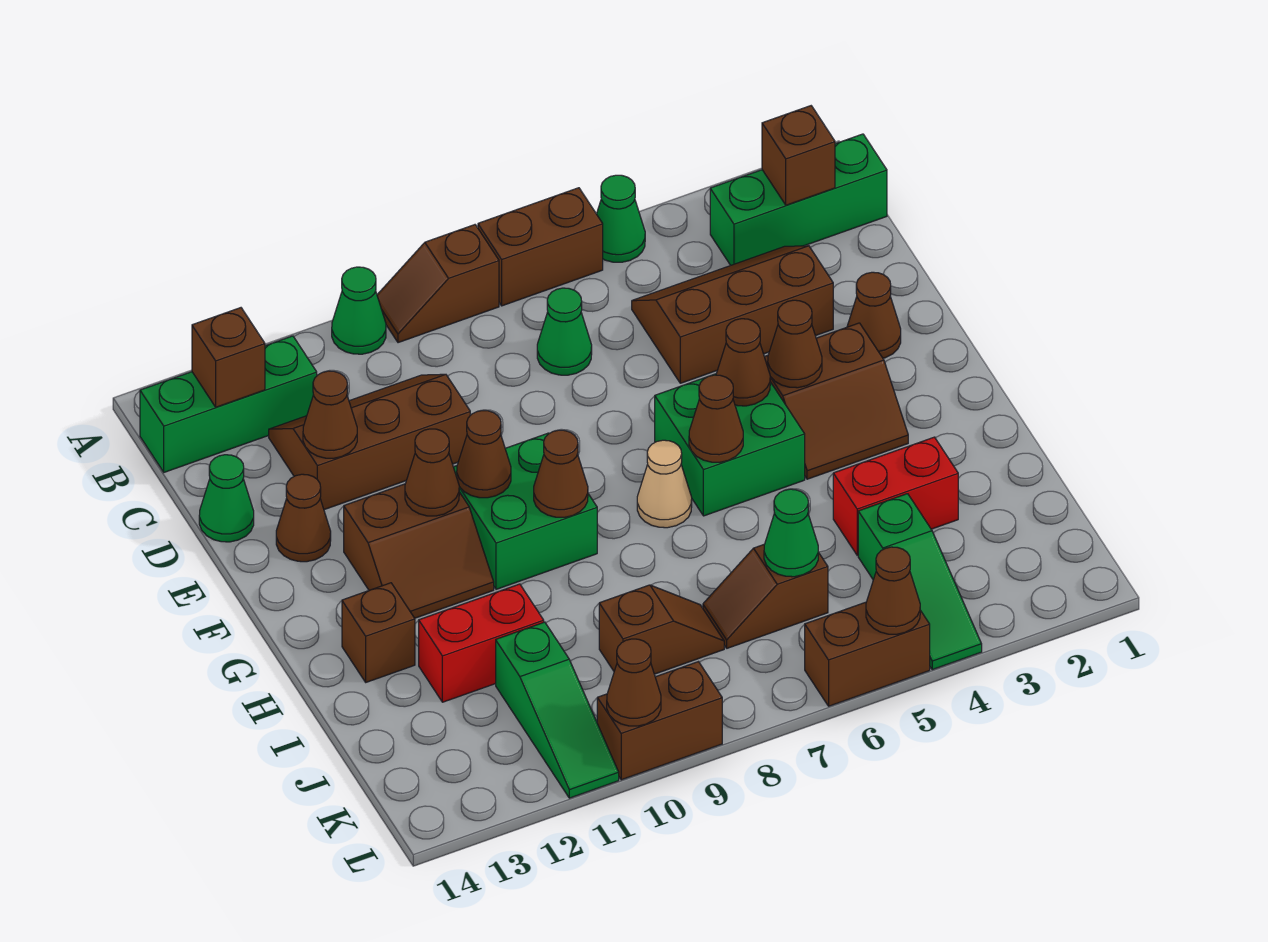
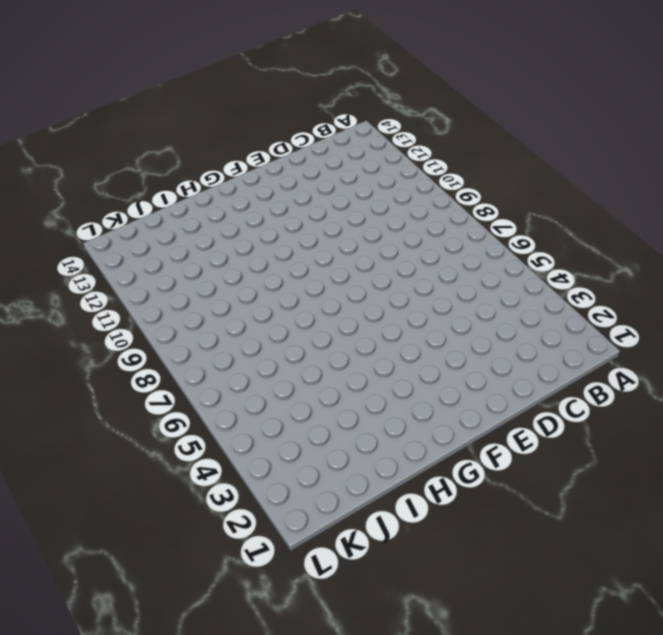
none -> green 1x1 cone [597,175,645,262]
none -> brown 1x2 brick [478,188,603,306]
none -> brown 1x2 slope [377,225,499,343]
none -> green 1x1 cone [332,267,386,354]

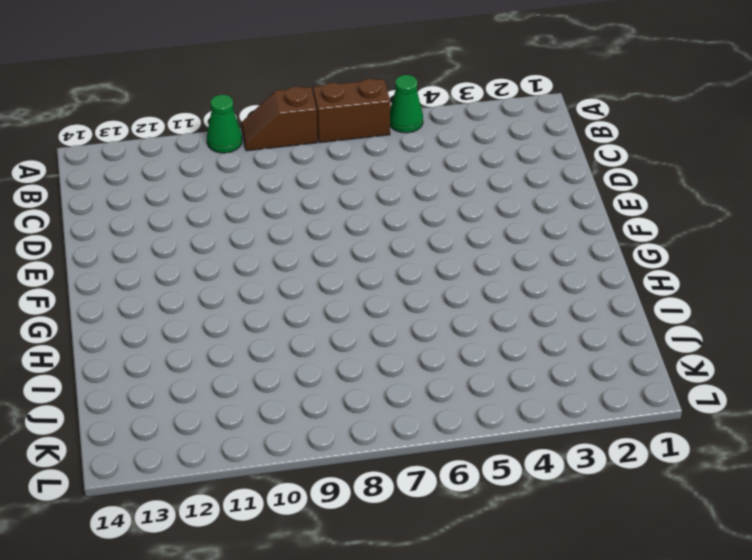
none -> green 1x3 brick [710,134,887,265]
none -> green 1x3 brick [140,336,317,472]
none -> brown 2x3 slope [632,246,833,383]
none -> green 1x1 cone [537,288,592,375]

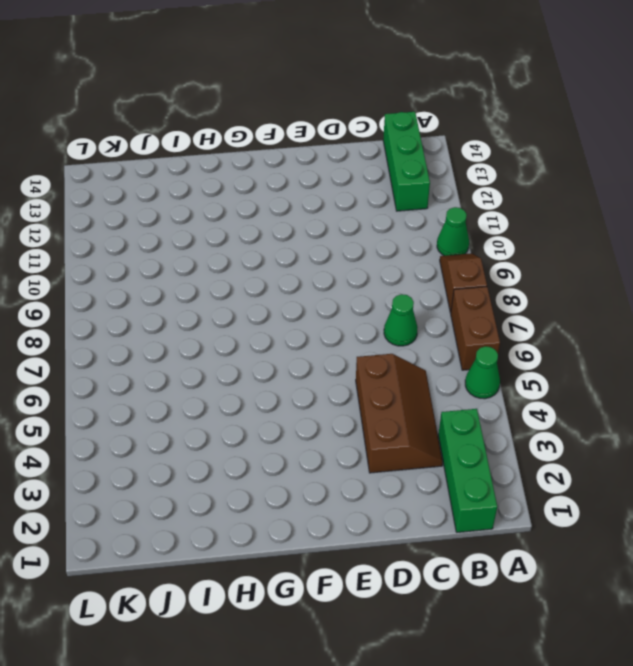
none -> brown 2x3 slope [269,374,470,510]
none -> green 1x1 cone [199,455,254,542]
none -> brown 1x1 cone [847,272,901,358]
none -> brown 1x1 cone [276,474,331,562]

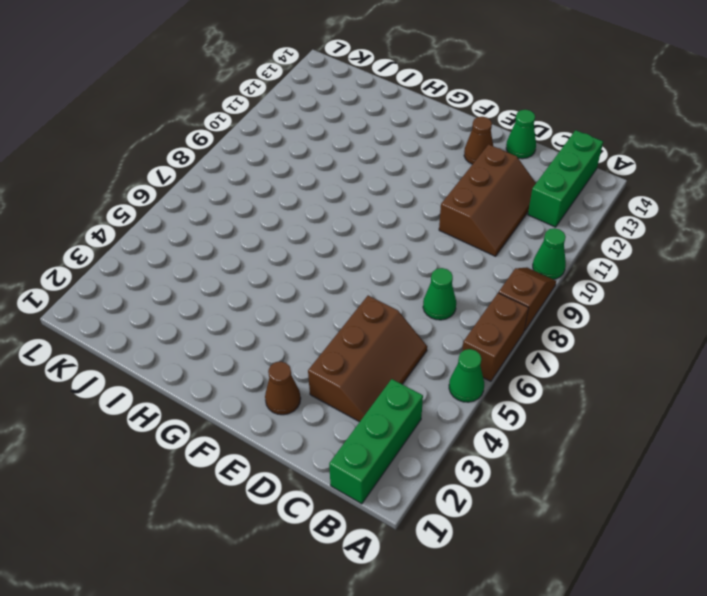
none -> brown 2x2 slope [765,323,908,479]
none -> green 2x2 brick [655,374,805,516]
none -> green 2x2 brick [454,433,597,589]
none -> brown 2x2 slope [344,484,494,618]

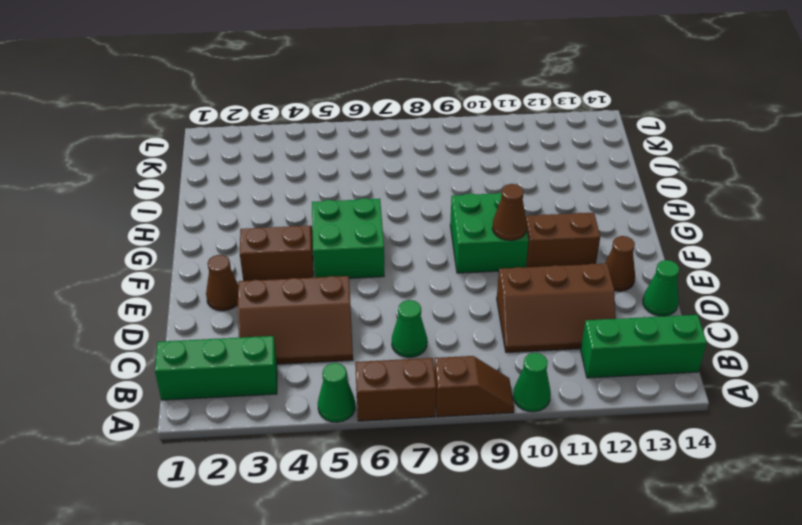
none -> tan 1x1 cone [637,440,692,528]
none -> brown 1x1 brick [342,583,415,682]
none -> red 1x2 brick [833,437,958,555]
none -> red 1x2 brick [419,584,544,702]

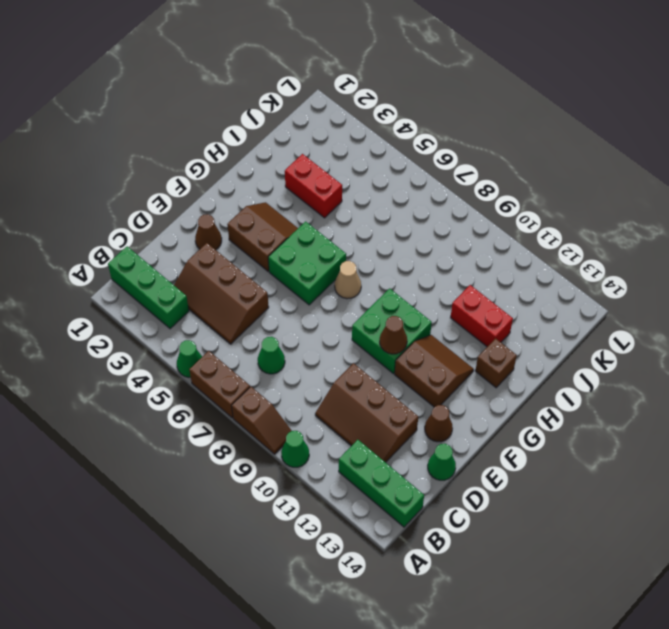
none -> green 1x3 slope [858,494,982,670]
none -> brown 1x2 slope [703,545,828,648]
none -> brown 1x2 slope [599,585,724,674]
none -> green 1x3 slope [496,622,619,798]

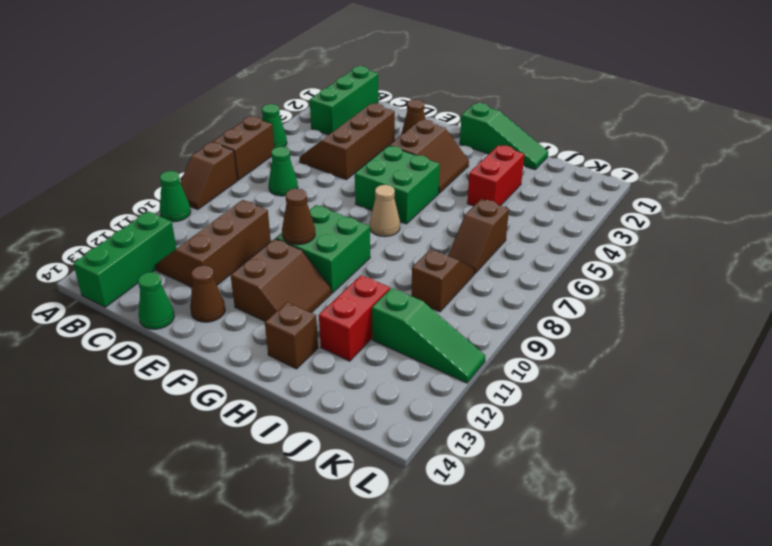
green 1x3 slope [460,103,548,169] -> green 1x3 slope moved to [858,494,982,670]
none -> brown 1x2 brick [805,602,930,706]
none -> brown 1x2 brick [597,662,722,780]
none -> brown 1x1 brick [762,106,835,205]
none -> brown 1x1 brick [192,308,265,407]

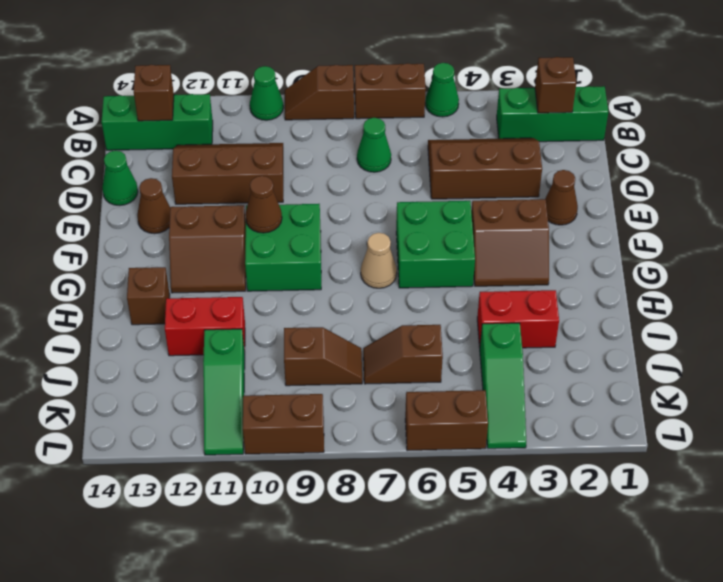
none -> brown 1x1 cone [303,371,357,458]
none -> brown 1x1 cone [768,300,822,388]
none -> brown 1x1 cone [716,319,770,406]
none -> brown 1x1 cone [405,429,459,516]

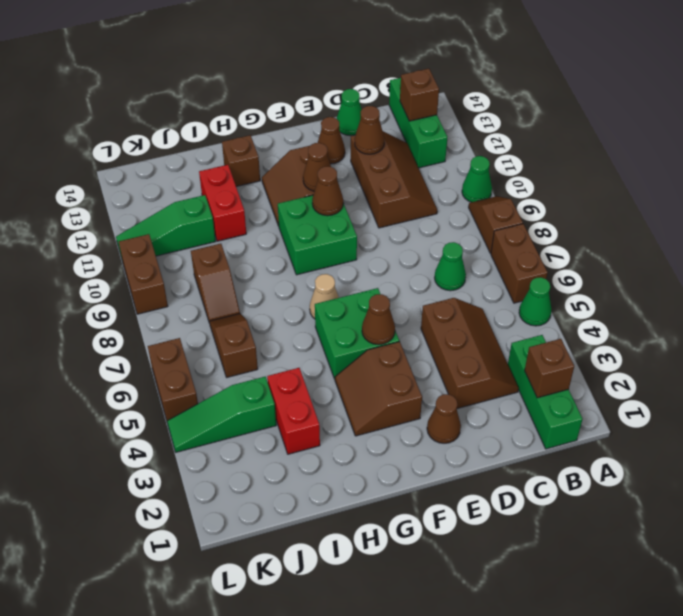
none -> brown 1x1 cone [768,300,822,388]
none -> brown 1x1 cone [689,375,743,462]
none -> brown 1x1 cone [534,430,588,517]
none -> green 1x1 cone [764,489,818,577]

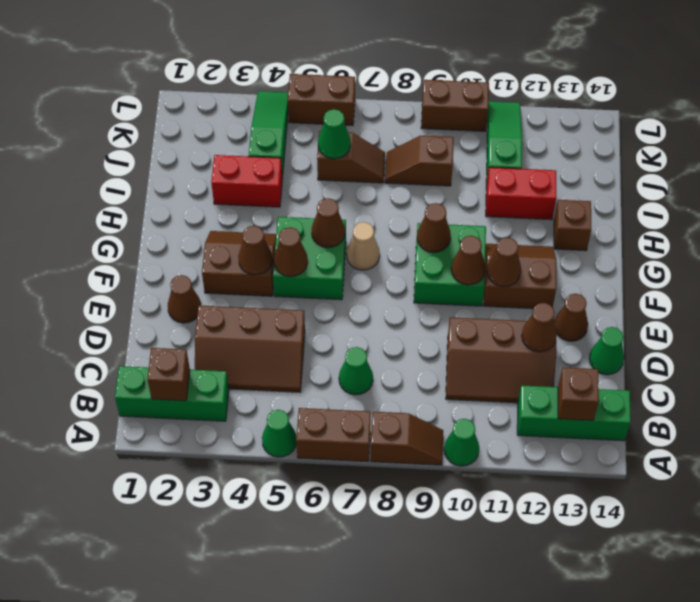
none -> brown 1x1 cone [866,547,920,634]
none -> brown 1x1 cone [607,639,661,726]

